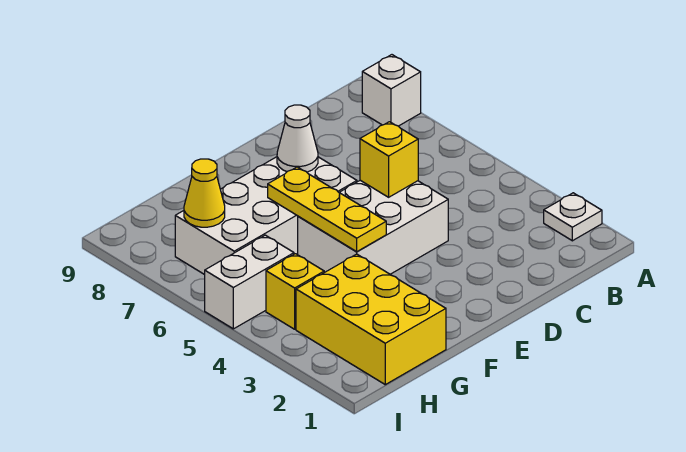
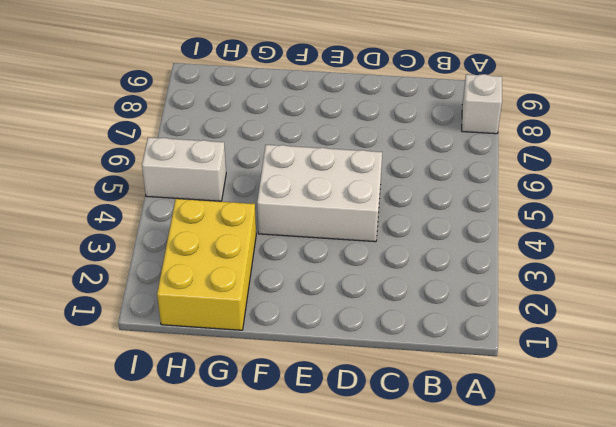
none -> white 1x1 plate [544,193,602,241]
none -> white 2x4 brick [175,157,357,275]

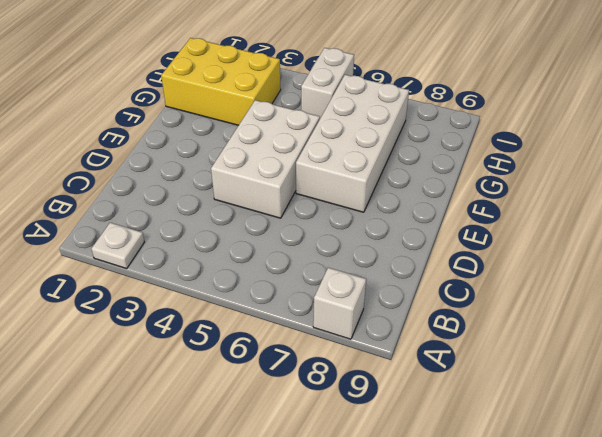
none -> yellow 1x1 brick [266,254,324,329]
none -> yellow 1x1 brick [360,122,418,197]

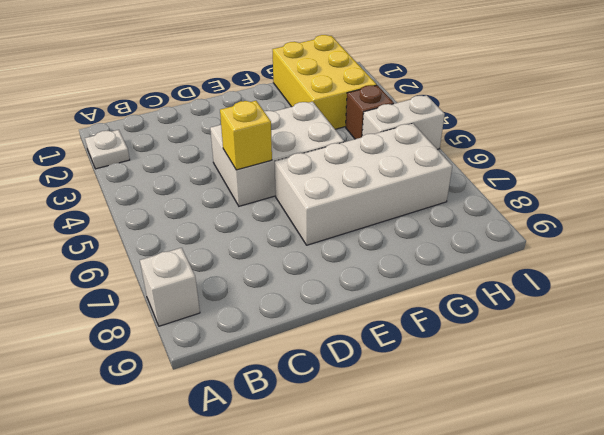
brown 1x1 brick [346,85,394,139] -> yellow 1x1 brick [266,254,324,329]
none -> white 1x1 cone [277,105,318,172]
none -> yellow 1x3 plate [268,167,386,251]

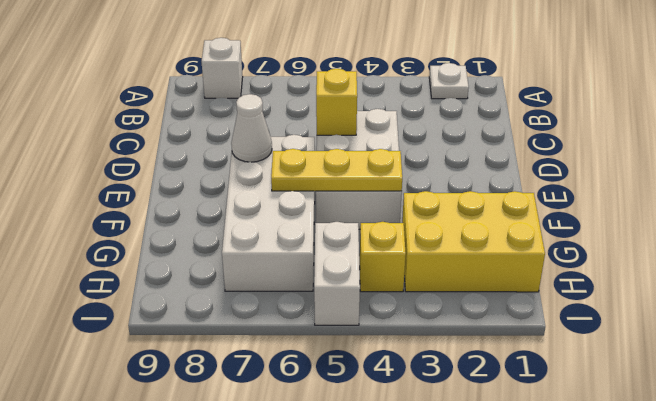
none -> yellow 1x1 cone [184,159,225,227]

